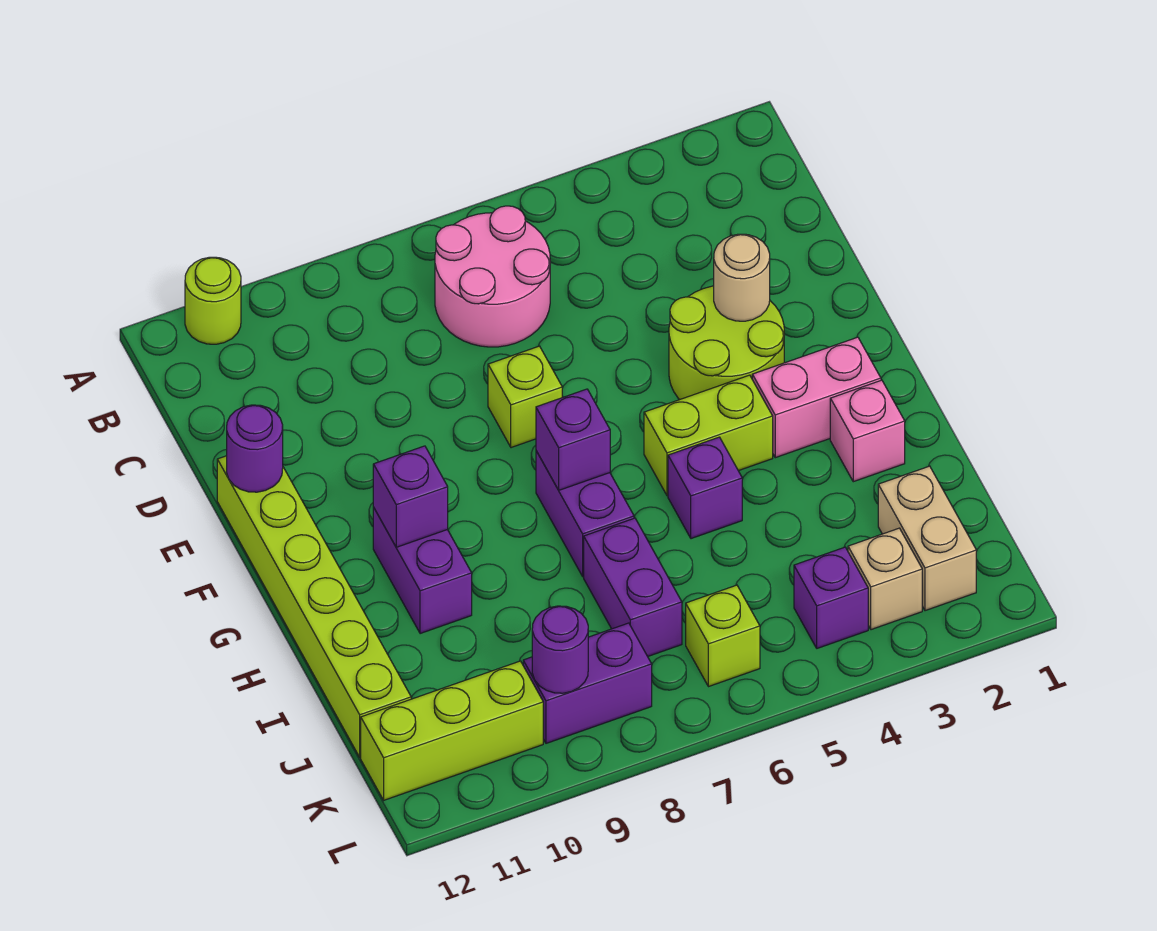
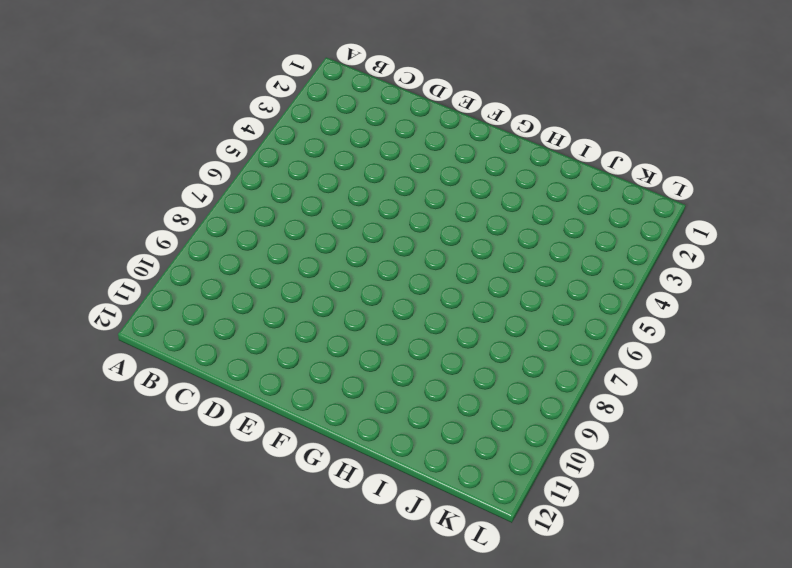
none -> lime 1x1 round brick [185,257,241,344]
none -> pink 2x2 round brick [435,206,550,347]
none -> lime 2x2 round brick [669,286,784,400]

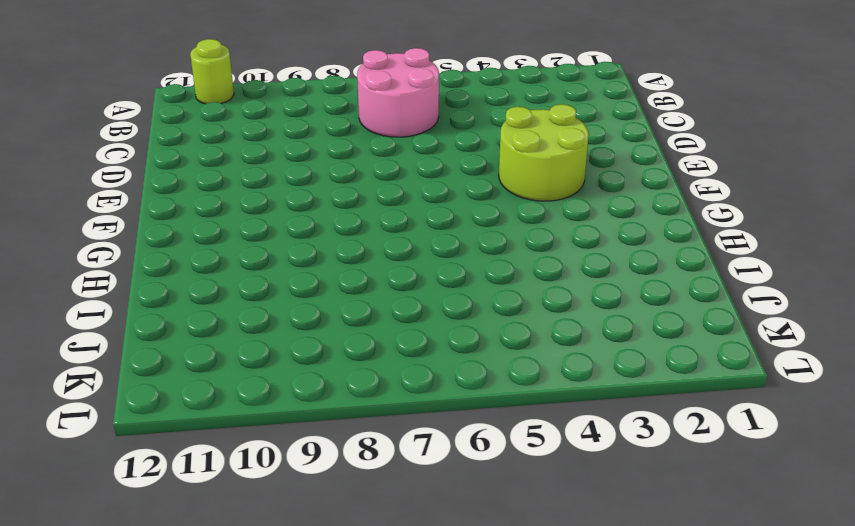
none -> lime 1x1 brick [488,346,562,448]
none -> lime 1x6 brick [217,456,411,757]
none -> pink 1x2 brick [752,337,881,458]

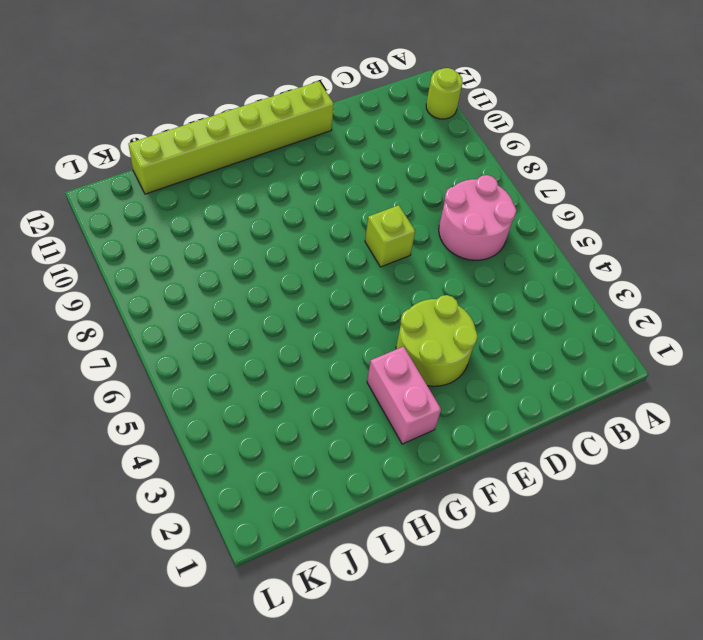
none -> lime 1x2 brick [644,375,773,496]
none -> purple 1x2 brick [536,451,634,576]
none -> purple 1x2 brick [373,507,472,634]

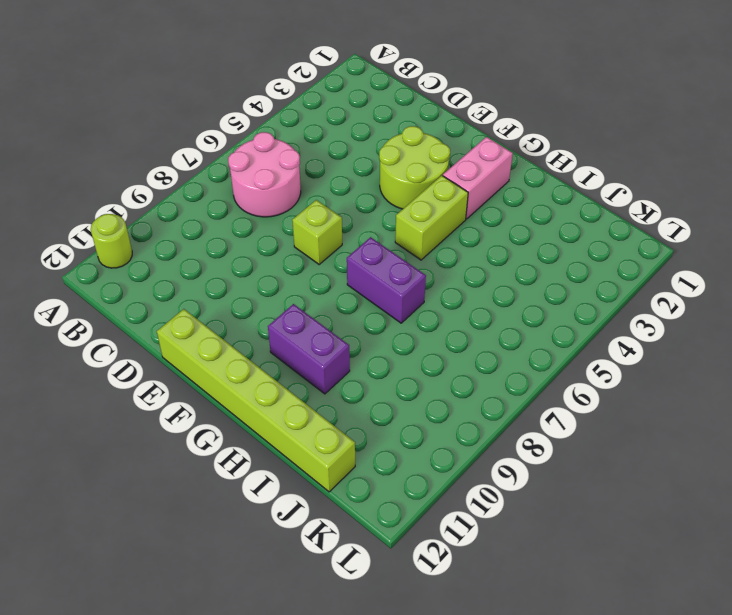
none -> pink 1x1 brick [830,380,905,482]
none -> purple 1x1 brick [668,437,742,539]
none -> purple 1x2 brick [584,518,682,656]

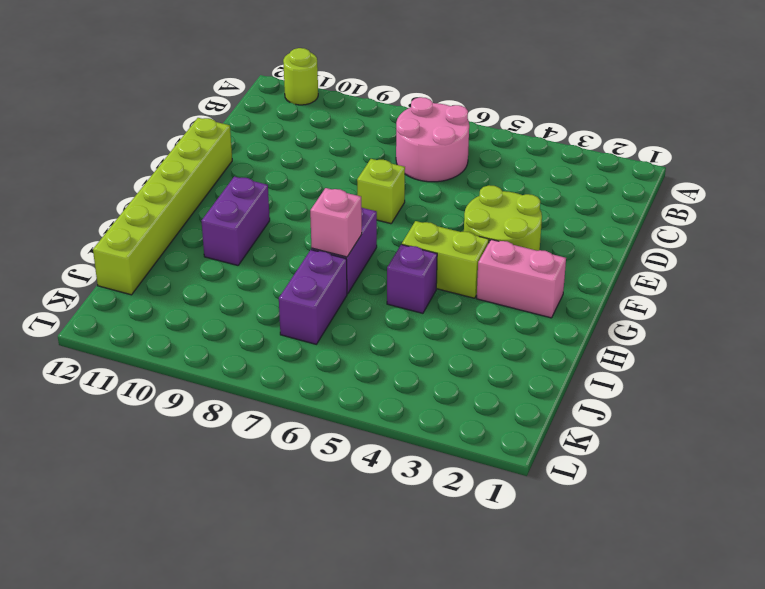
pink 1x1 brick [310,188,362,257] -> pink 1x1 brick moved to [830,380,905,482]
none -> tan 1x2 brick [878,466,976,611]
none -> tan 1x1 brick [848,528,922,630]
none -> purple 1x1 brick [794,547,868,648]

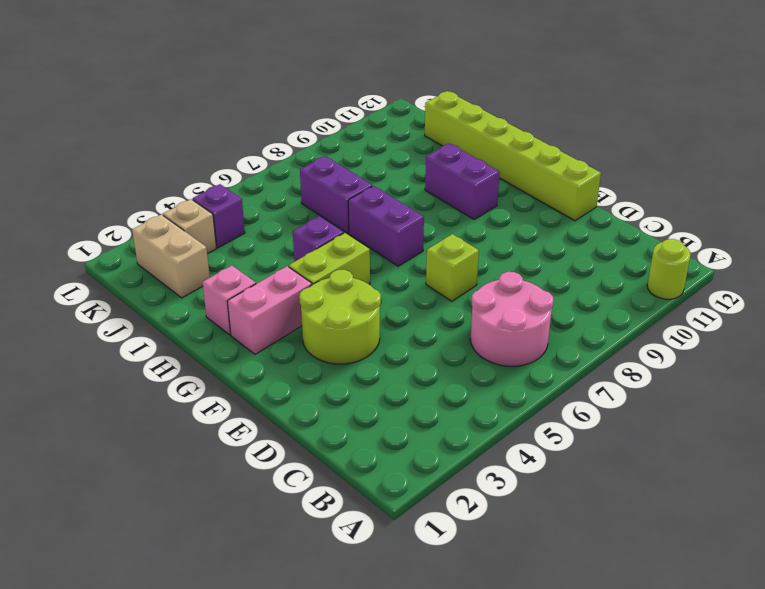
none -> lime 1x1 brick [686,585,760,687]
none -> purple 1x2 brick [523,623,652,743]
none -> lime 1x3 brick [361,661,543,800]

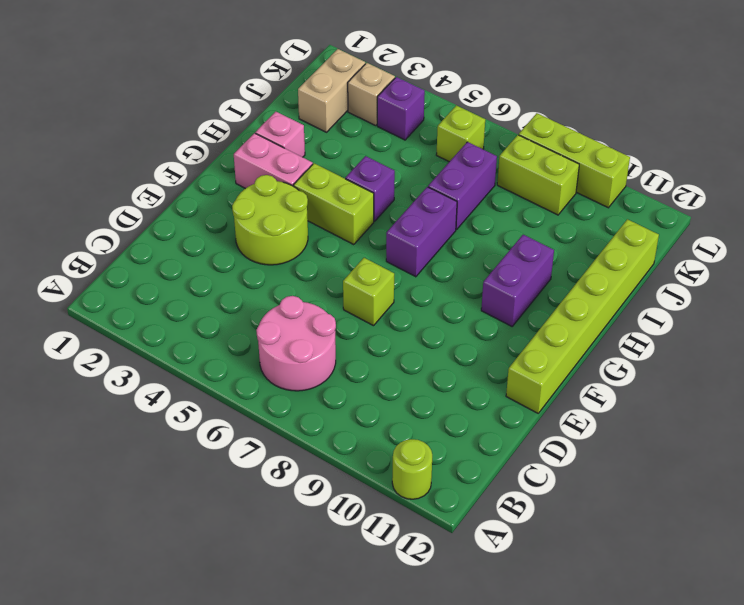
lime 1x2 brick [497,135,579,215] -> purple 1x2 brick [523,623,652,743]
lime 1x3 brick [519,113,630,208] -> lime 1x3 brick moved to [361,661,543,800]
none -> tan 1x1 round brick [714,234,770,321]
none -> purple 1x1 round brick [227,405,283,492]
none -> purple 1x1 brick [536,389,610,490]

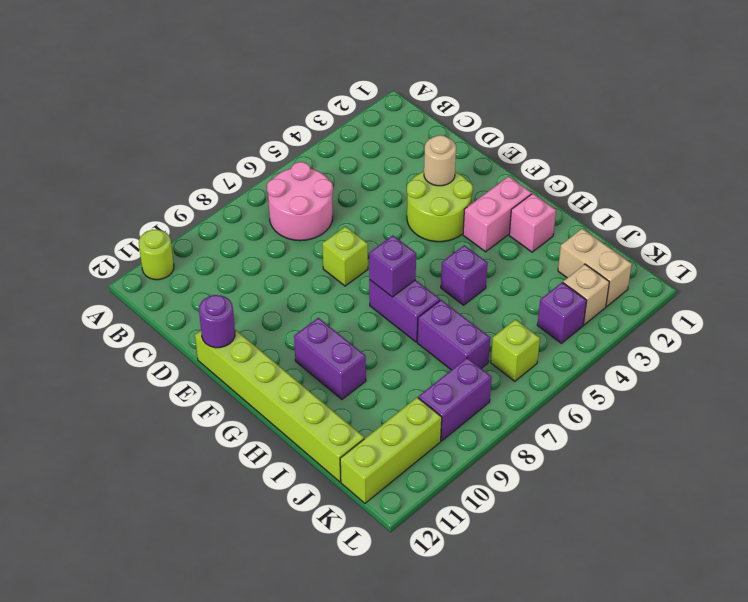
none -> lime 1x2 brick [644,375,773,496]
none -> purple 1x1 brick [373,446,448,547]
none -> purple 1x1 round brick [532,606,588,693]

